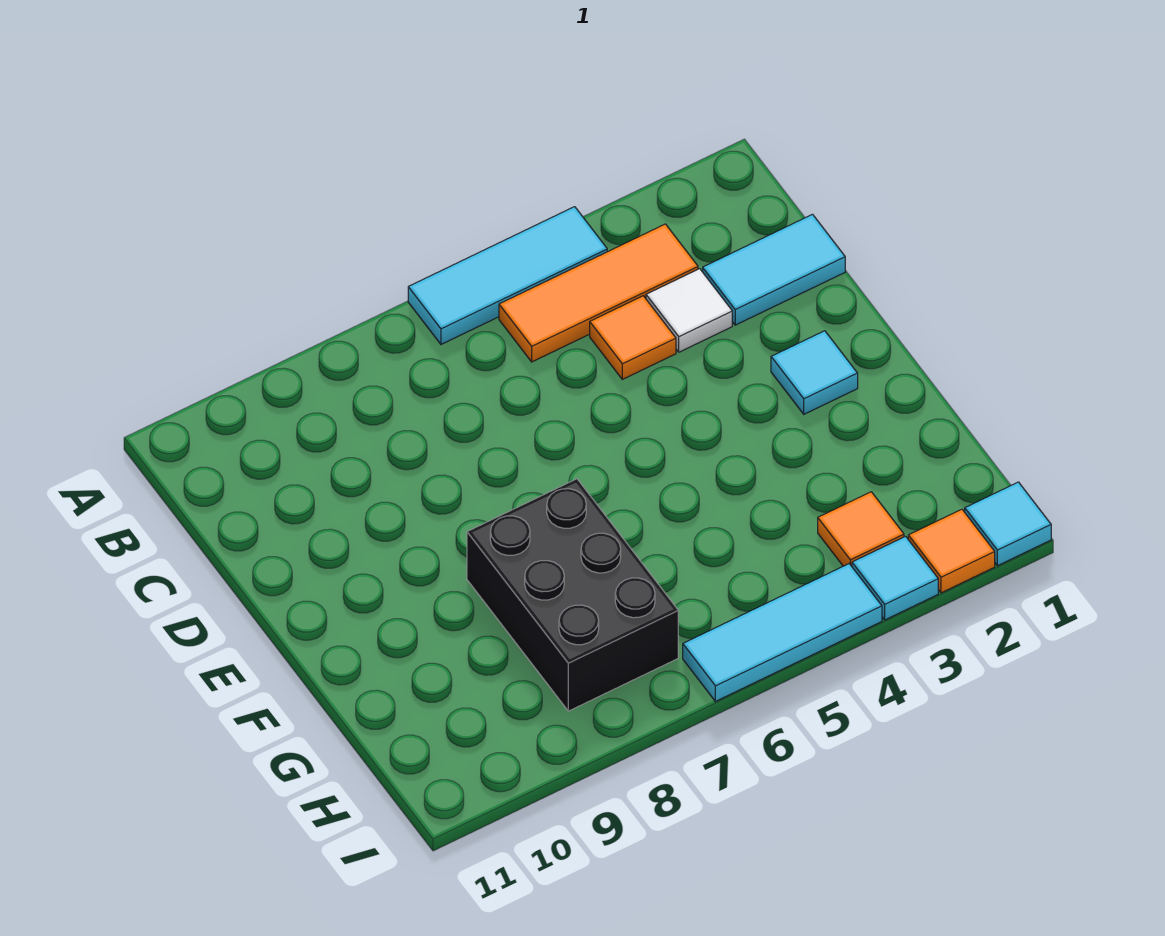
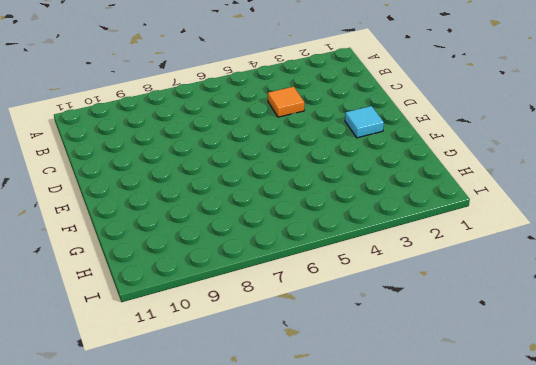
none -> cyan 1x3 tile [408,207,607,344]
none -> orange 1x3 tile [499,224,698,362]
none -> cyan 1x2 tile [703,214,845,325]

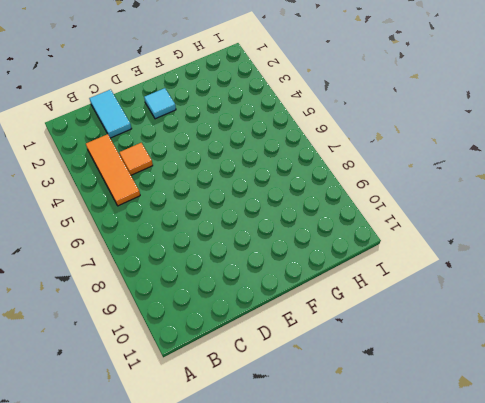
none -> cyan 1x3 tile [408,207,607,344]
none -> white 1x1 tile [646,269,732,352]
none -> black 2x3 brick [467,479,678,711]

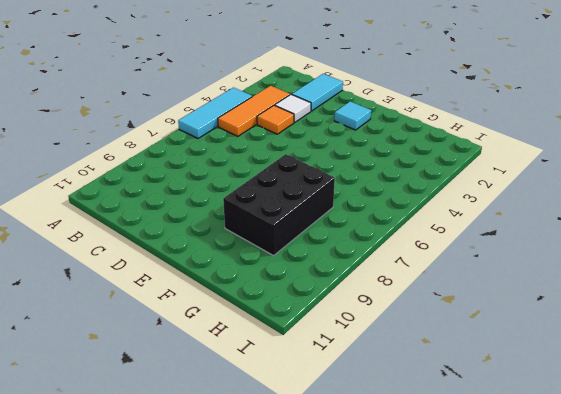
black 2x3 brick [223,154,335,256] -> black 2x3 brick turned to [467,479,678,711]
none -> orange 1x1 tile [818,492,904,566]
none -> cyan 1x1 tile [965,482,1051,566]
none -> orange 1x1 tile [908,509,995,593]

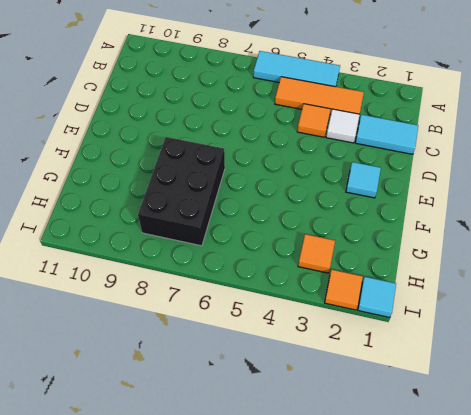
none -> cyan 1x1 tile [852,536,938,620]
none -> cyan 1x3 tile [683,564,882,701]

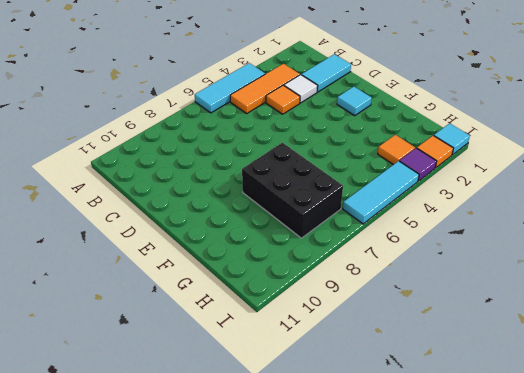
purple 1x1 tile [399,148,437,181] -> cyan 1x1 tile [852,536,938,620]

